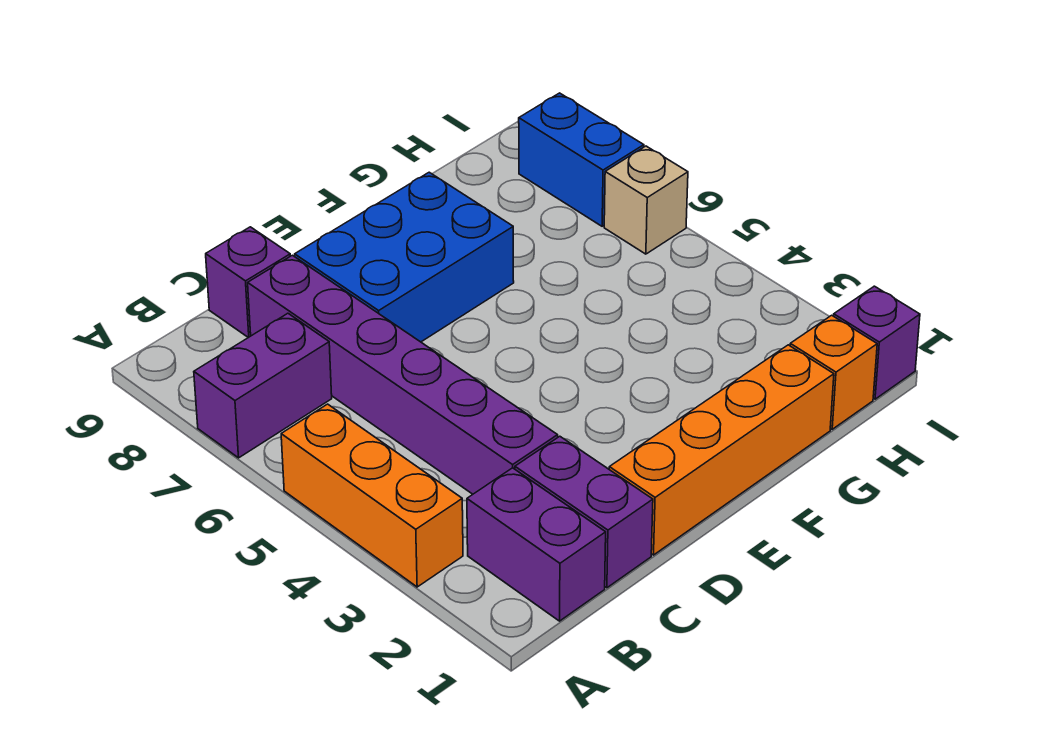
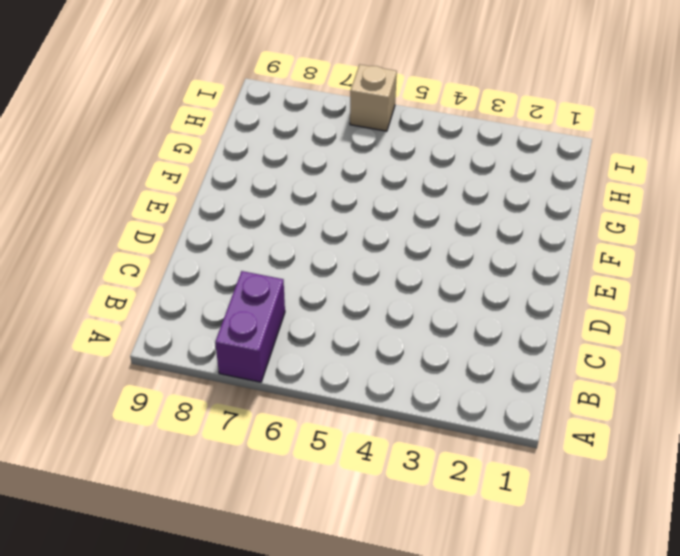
none -> orange 1x3 brick [281,404,463,587]
none -> purple 1x2 brick [467,468,606,621]
none -> purple 1x2 brick [515,436,653,588]

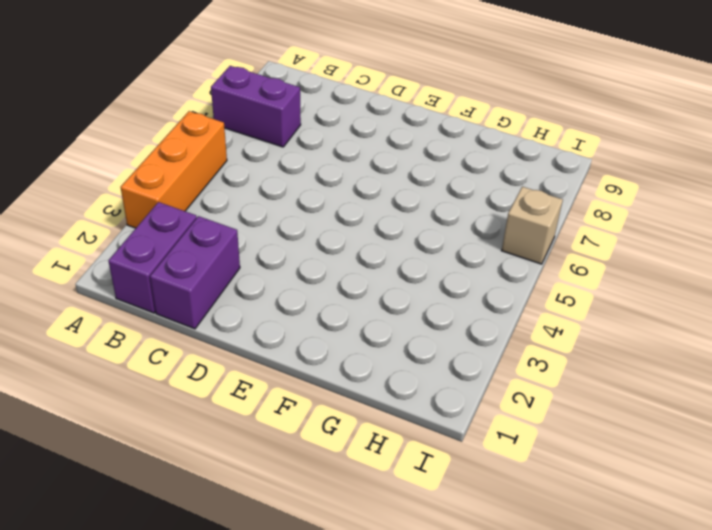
none -> purple 1x6 brick [248,255,558,494]
none -> purple 1x1 brick [206,227,290,338]
none -> orange 1x4 brick [609,345,834,555]

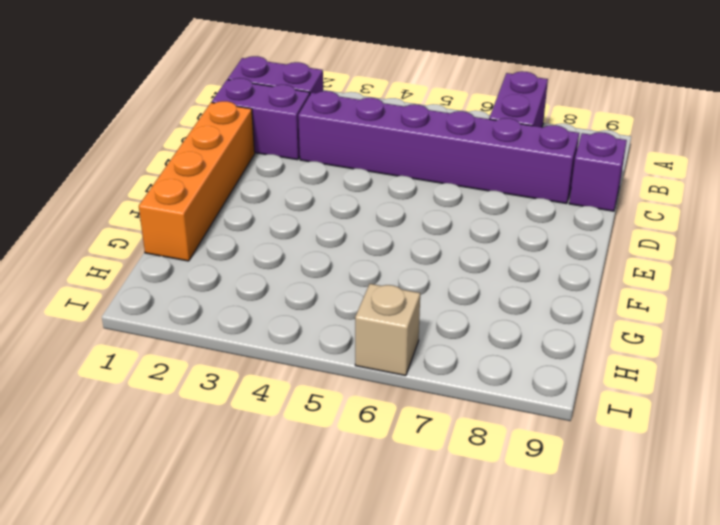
none -> orange 1x3 brick [281,404,463,587]
none -> blue 2x3 brick [295,172,514,342]
none -> orange 1x1 brick [790,315,877,429]

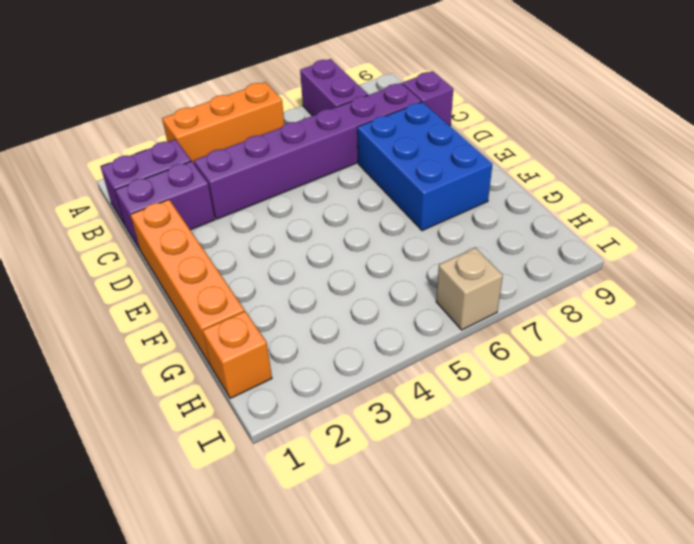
none -> purple 1x1 brick [834,286,920,399]
none -> blue 1x2 brick [519,93,644,226]

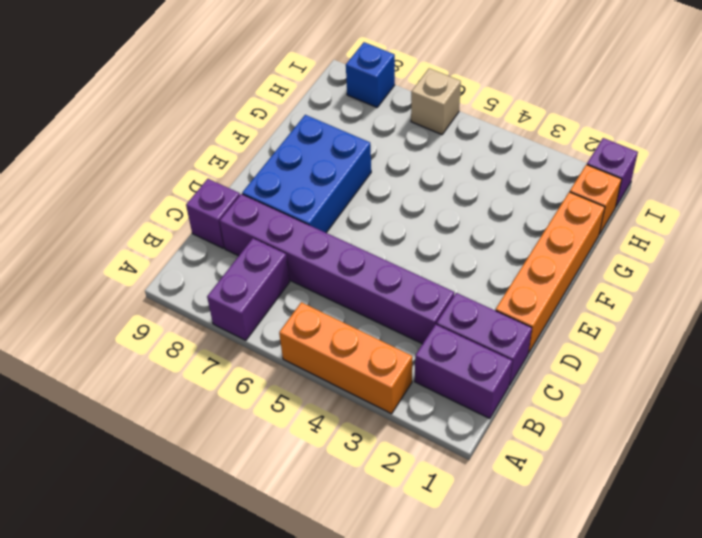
blue 1x1 brick [346,42,395,107] -> blue 1x2 brick [519,93,644,226]

